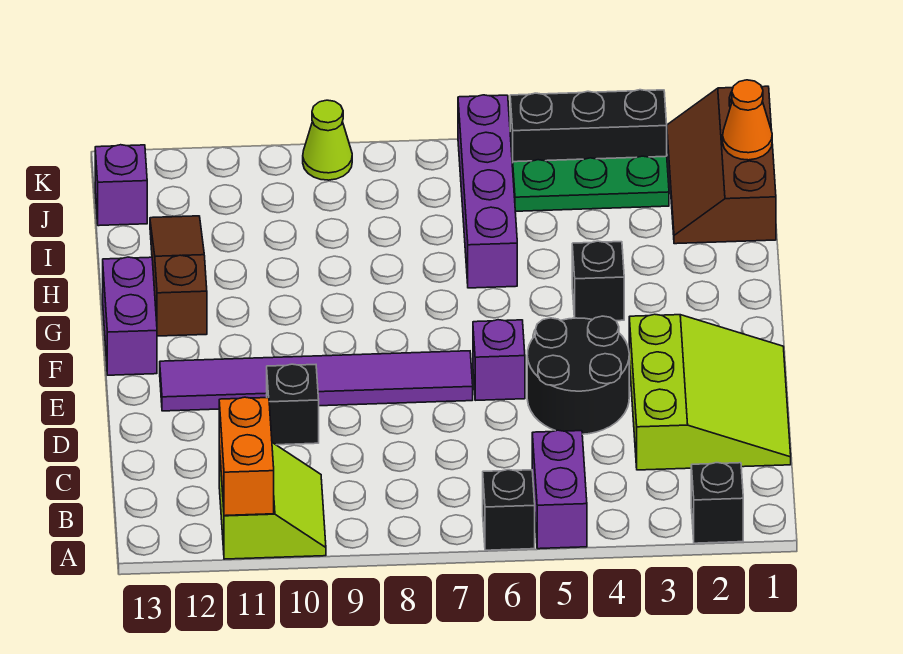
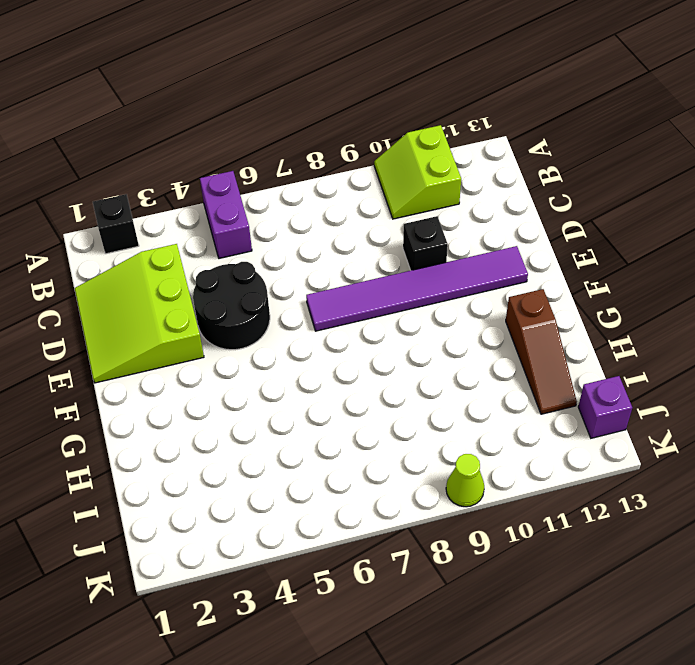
none -> black 1x1 brick [483,470,535,550]
none -> purple 1x1 brick [473,320,525,400]
none -> purple 1x2 brick [103,257,157,375]

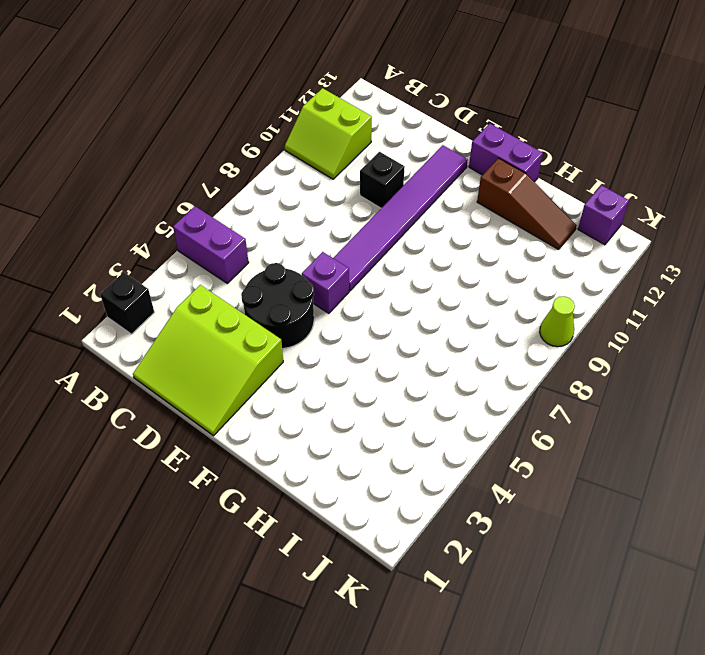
none -> black 1x1 brick [483,470,535,550]
none -> black 1x1 brick [572,241,624,321]
none -> purple 1x4 brick [458,95,517,288]

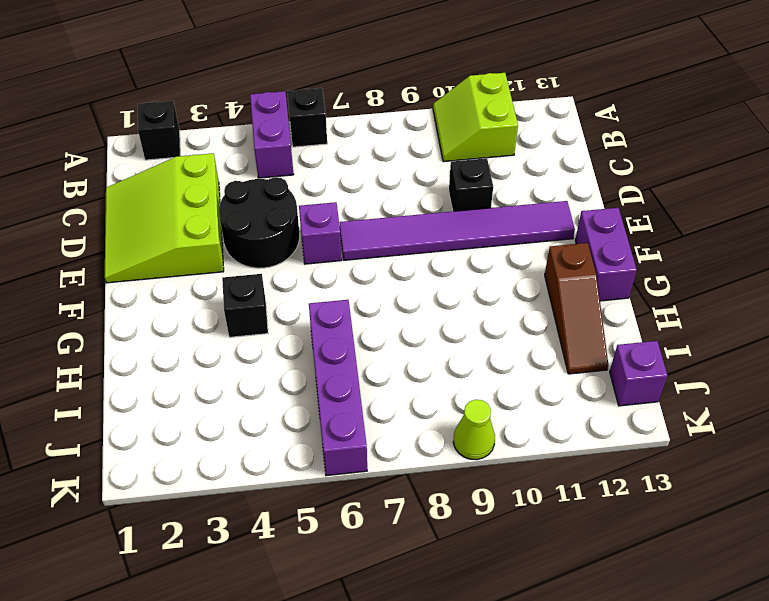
none -> brown 2x3 slope [667,86,776,244]
none -> green 1x3 plate [513,156,669,211]
none -> black 1x3 brick [510,90,667,167]

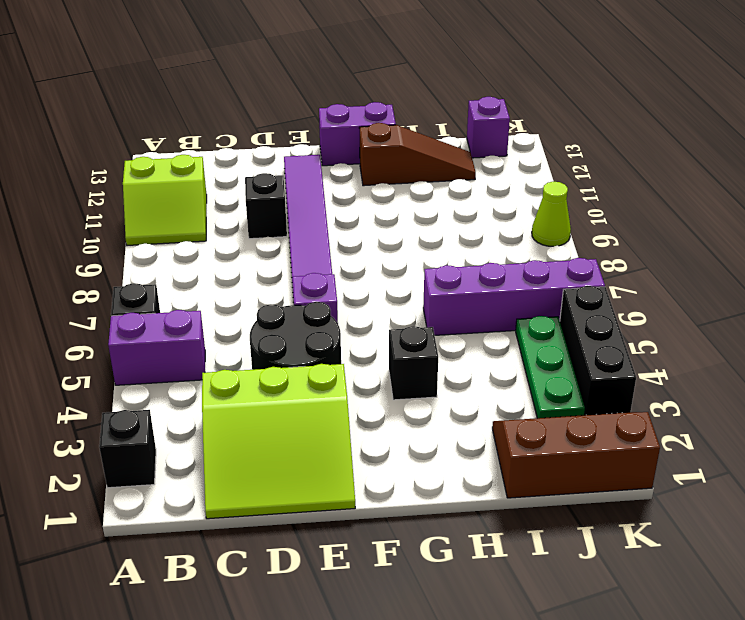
none -> orange 1x2 brick [219,397,274,516]
none -> orange 1x1 cone [723,80,772,160]

